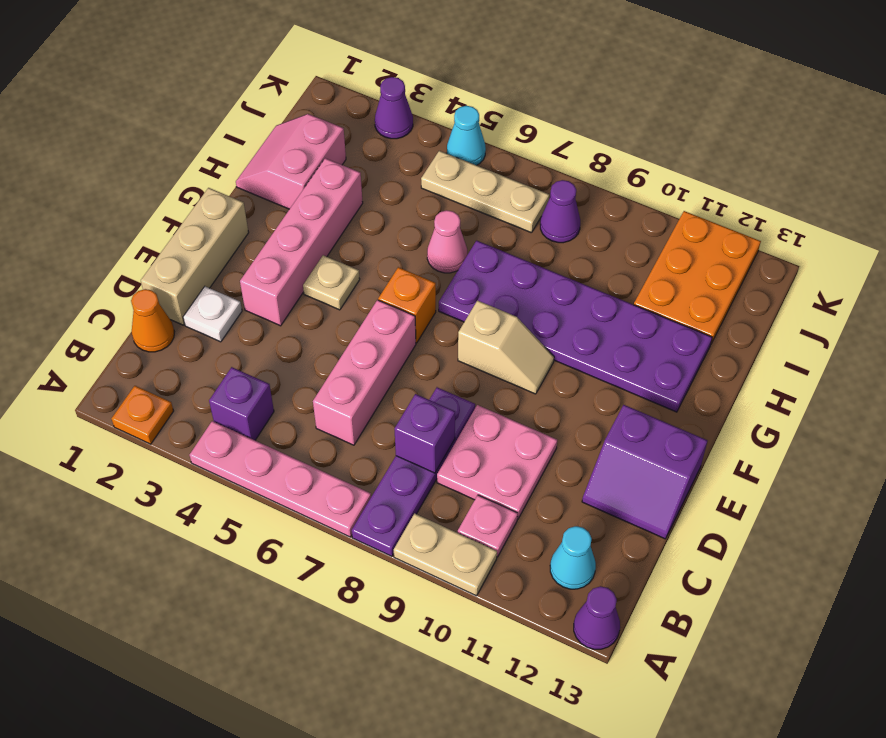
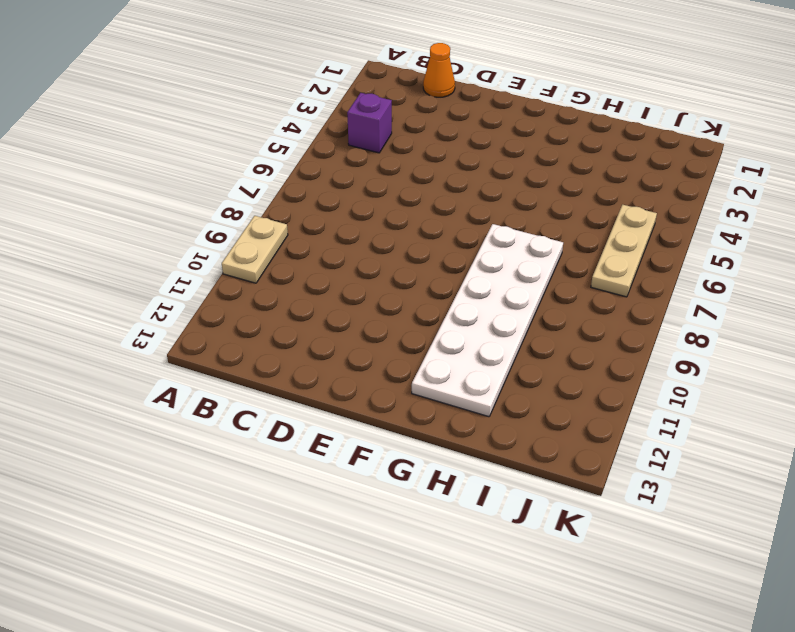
white 2x6 plate [412,224,563,417] -> purple 2x6 plate [439,241,712,412]
none -> orange 1x1 plate [112,386,173,444]
none -> pink 1x4 plate [190,421,371,537]
none -> purple 1x4 plate [352,387,475,556]

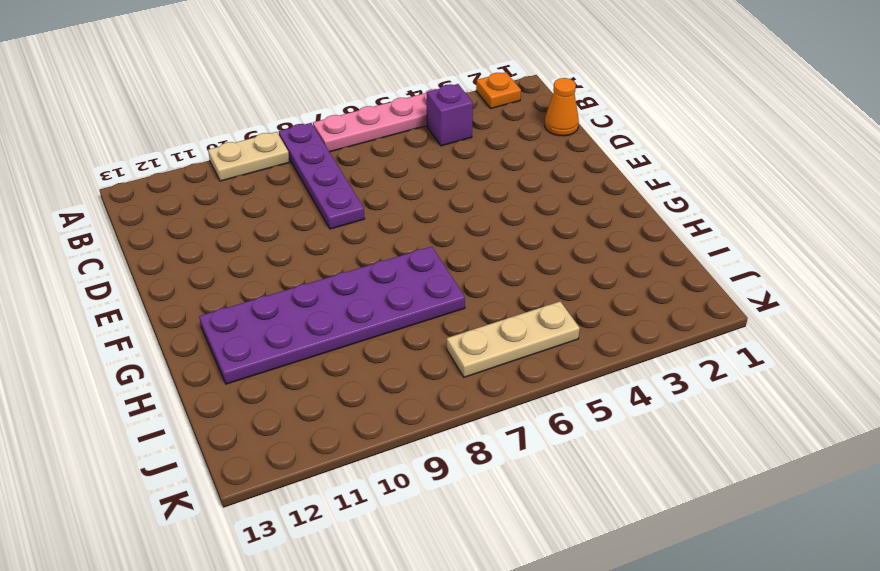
none -> purple 1x1 cone [574,586,620,649]
none -> pink 1x1 plate [458,495,518,557]
none -> cyan 1x1 cone [550,526,596,589]

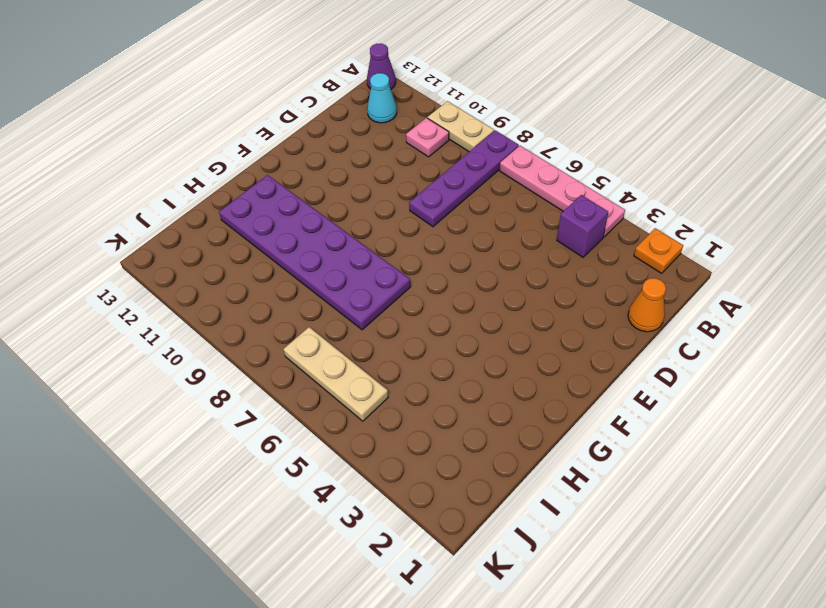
none -> pink 1x3 brick [313,300,416,445]
none -> pink 2x2 plate [437,405,557,519]
none -> tan 1x3 brick [141,188,249,325]

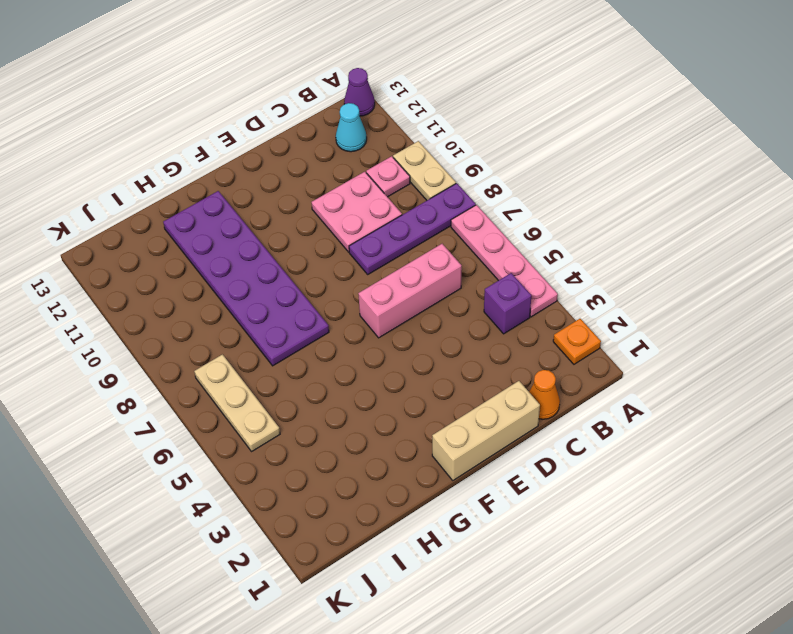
none -> white 1x1 plate [183,286,242,342]
none -> purple 2x2 slope [582,405,707,539]
none -> pink 1x4 brick [240,158,363,326]

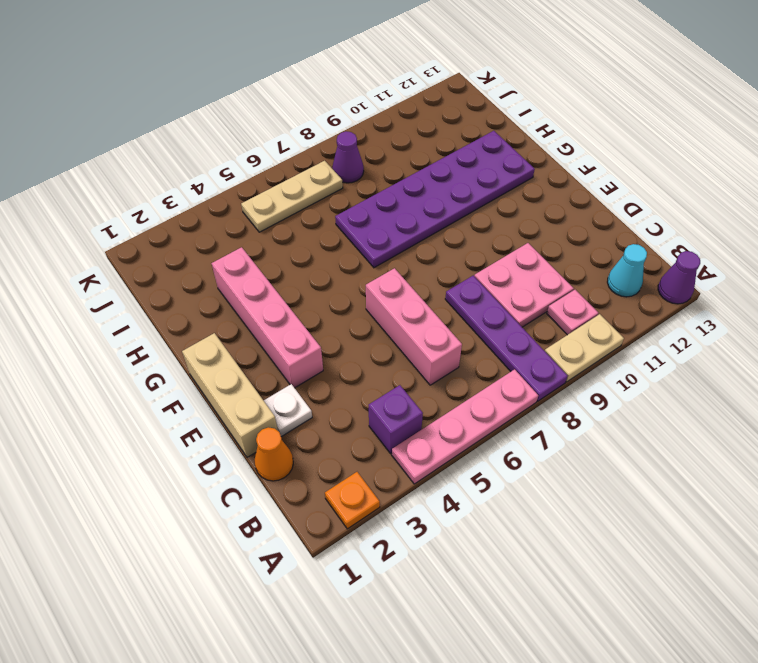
none -> purple 2x2 slope [582,405,707,539]
none -> tan 1x1 plate [303,255,360,310]
none -> orange 1x1 brick [378,267,436,343]

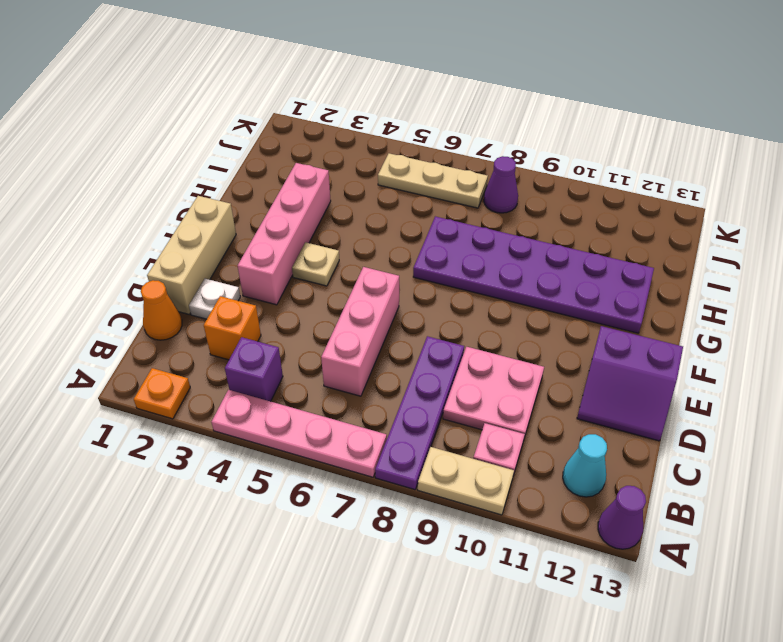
orange 1x1 brick [204,296,261,360] -> orange 1x1 brick moved to [378,267,436,343]
none -> tan 1x2 slope [458,300,554,394]
none -> pink 2x2 slope [236,114,346,209]
none -> pink 1x1 cone [427,210,467,273]

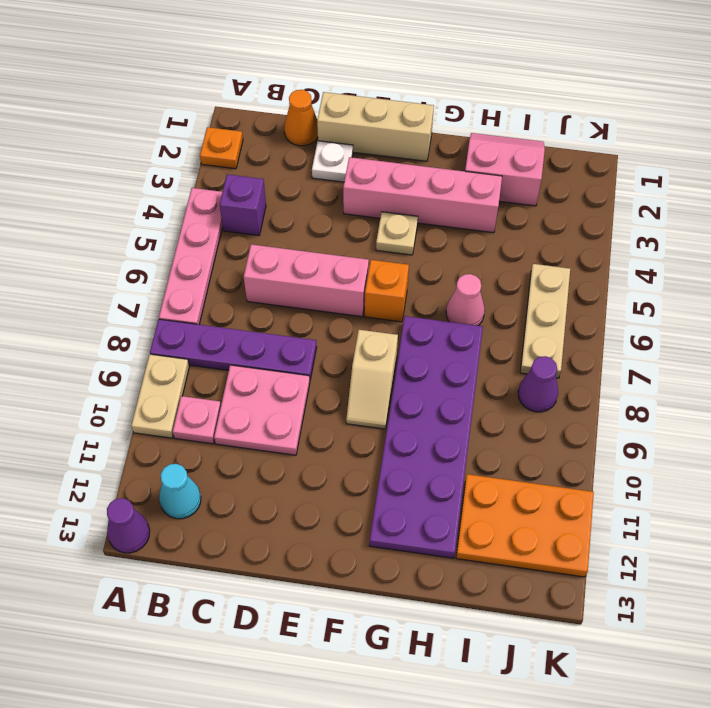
none -> purple 2x2 slope [582,405,707,539]
none -> purple 1x1 cone [375,77,413,139]
none -> cyan 1x1 cone [447,106,486,165]

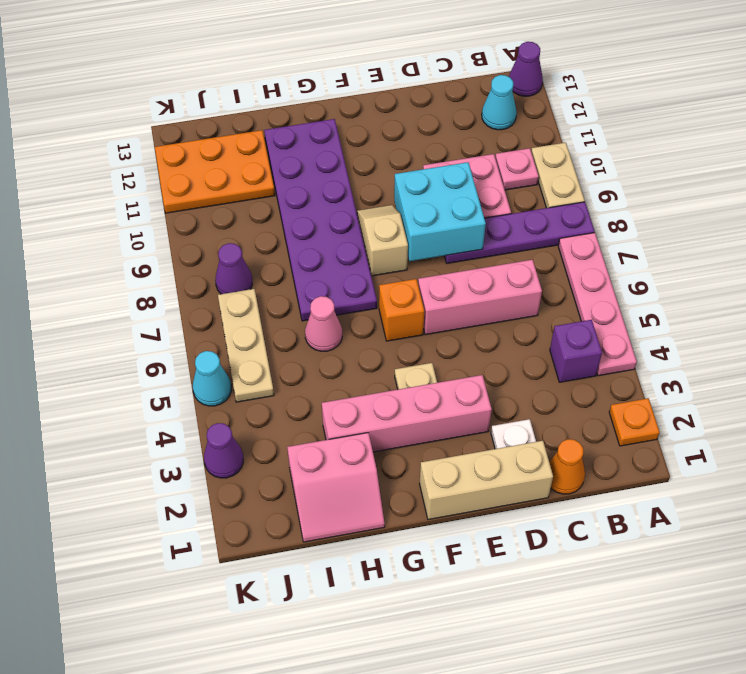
cyan 2x2 brick [394,162,486,261] -> none
none -> purple 2x2 slope [582,405,707,539]
none -> purple 1x1 brick [395,394,455,473]

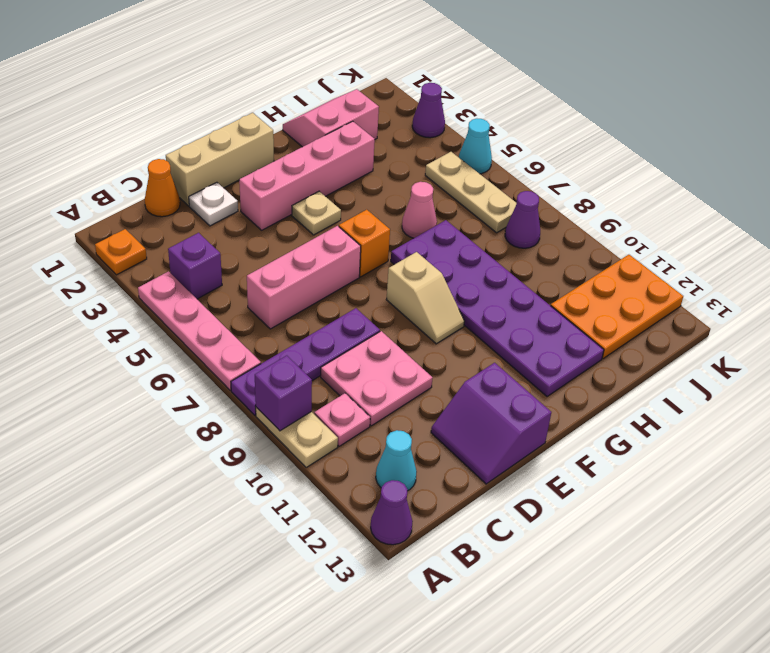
purple 1x1 brick [255,356,312,431] -> purple 1x1 brick moved to [395,394,455,473]

